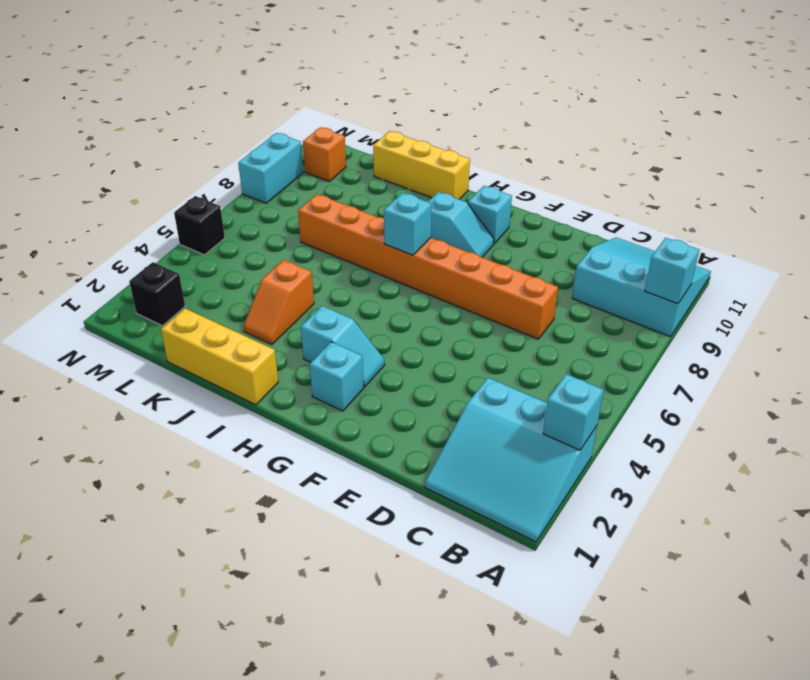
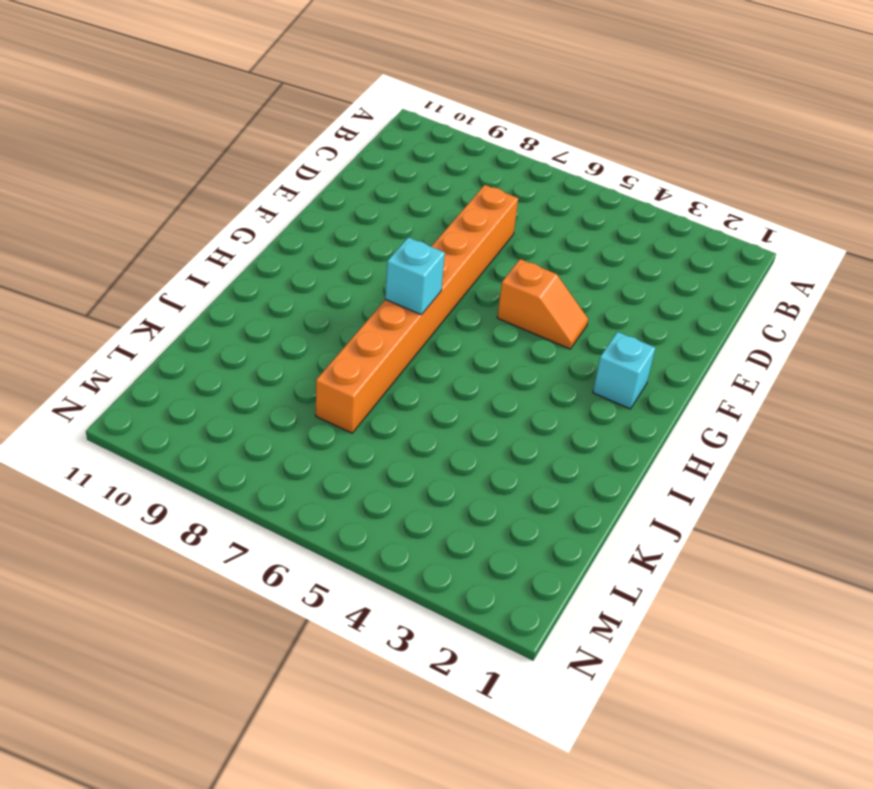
orange 1x2 slope [497,259,588,349] -> orange 1x2 slope moved to [243,260,314,344]
none -> cyan 3x3 slope [425,378,597,542]
none -> cyan 3x3 slope [572,237,711,337]
none -> cyan 1x2 slope [301,306,385,387]

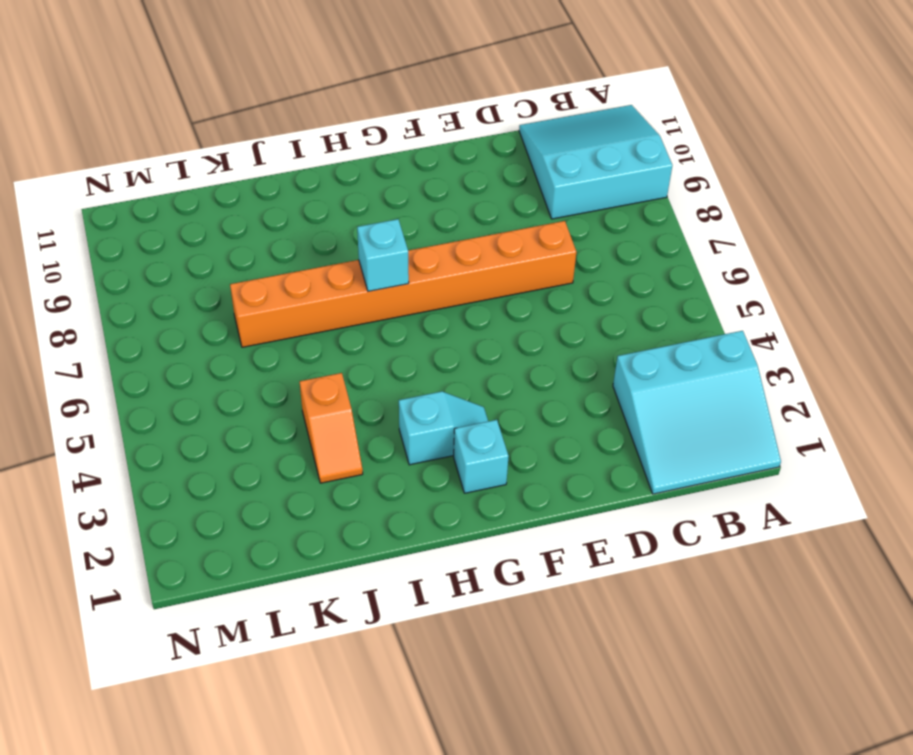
none -> cyan 1x2 slope [428,192,494,257]
none -> cyan 1x1 brick [468,186,512,244]
none -> yellow 1x3 brick [161,309,278,405]

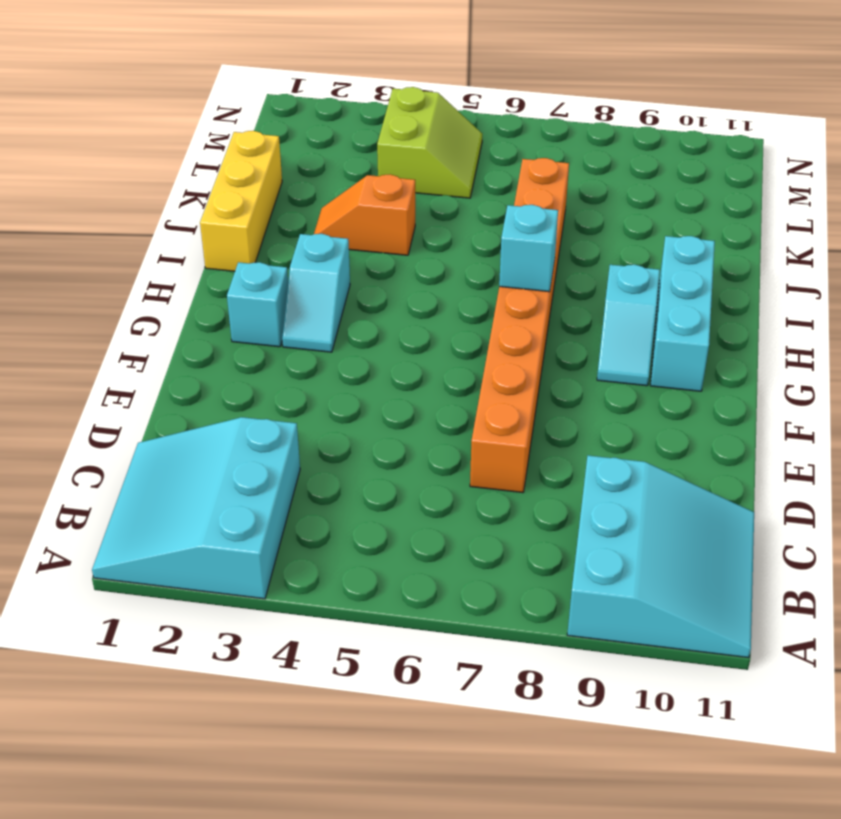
cyan 1x3 brick [650,236,715,391] -> cyan 1x1 brick [468,186,512,244]
lime 2x2 slope [377,87,482,198] -> none
none -> yellow 1x3 brick [373,131,470,199]
none -> black 1x1 brick [129,262,185,326]
none -> orange 1x1 brick [303,127,346,181]

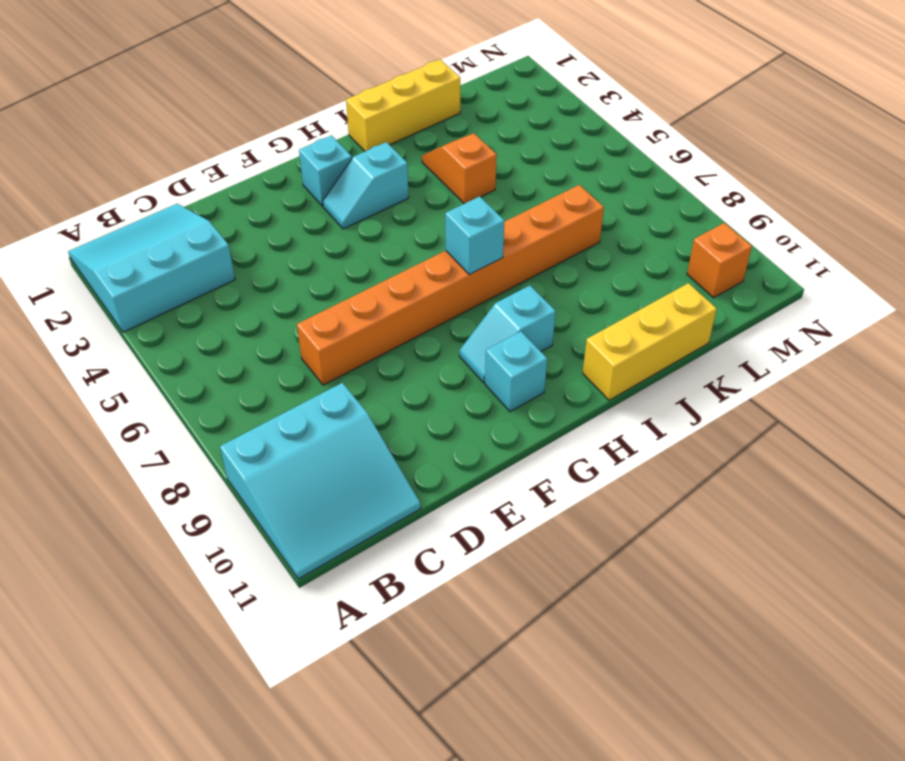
none -> black 1x1 brick [129,262,185,326]
none -> black 1x1 brick [174,196,225,255]
none -> cyan 1x2 brick [238,133,303,203]

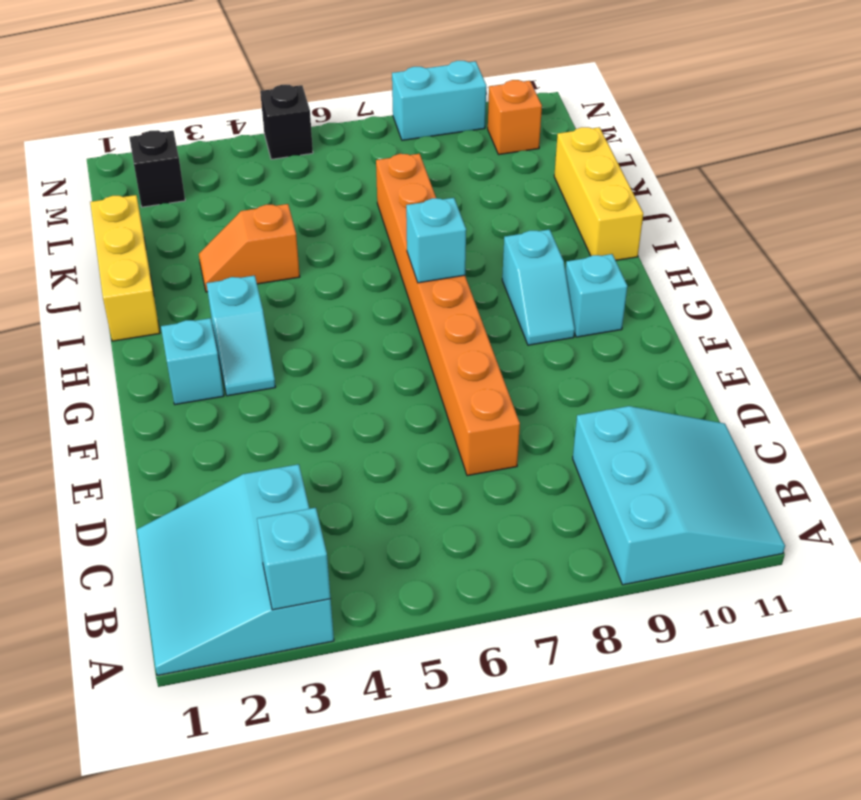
none -> cyan 1x1 brick [645,238,699,304]

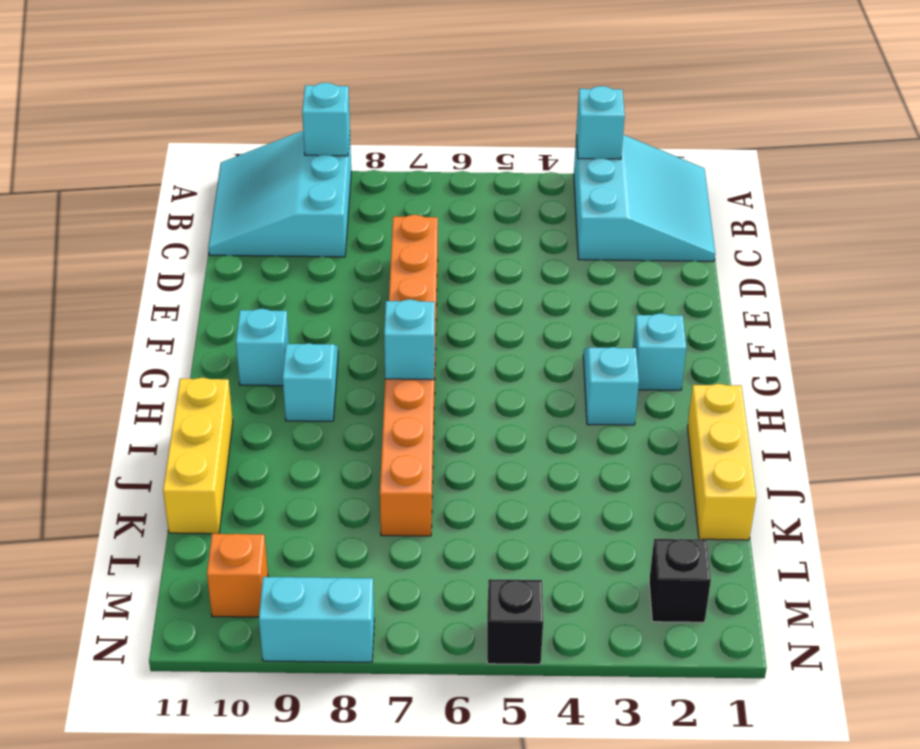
none -> orange 1x2 slope [243,260,314,344]

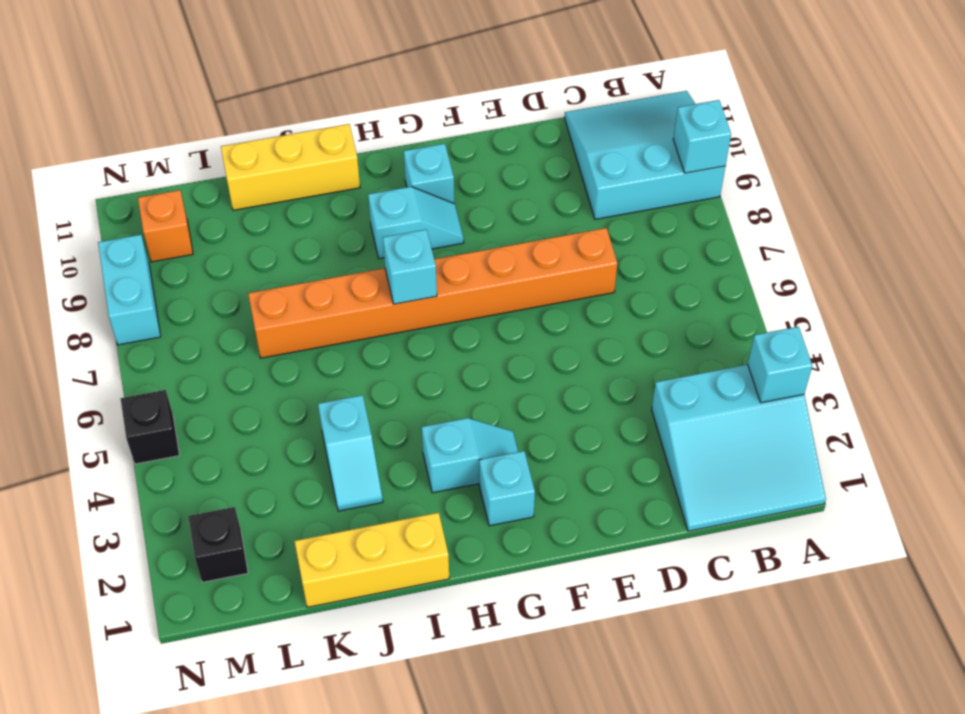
cyan 1x2 slope [318,395,383,511] -> orange 1x2 slope [243,260,314,344]

